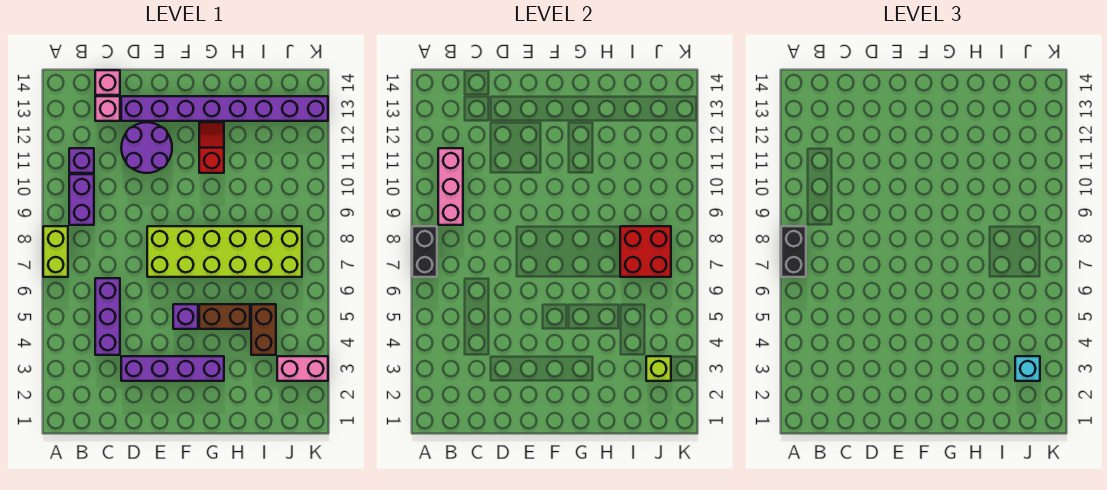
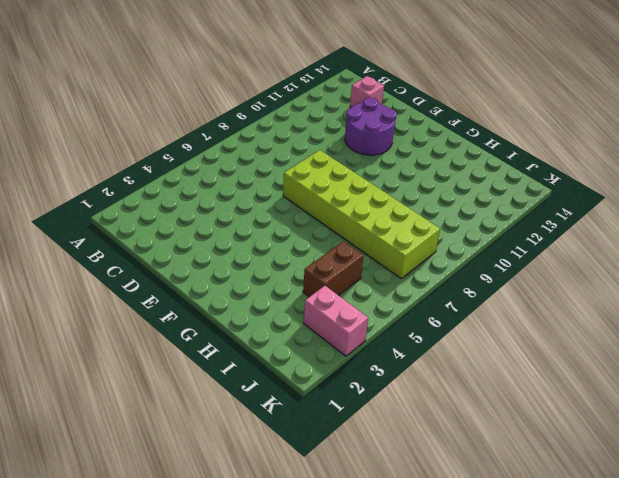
none -> lime 1x2 brick [43,226,68,277]
none -> purple 1x2 brick [69,174,94,225]
none -> purple 1x1 brick [69,148,94,173]

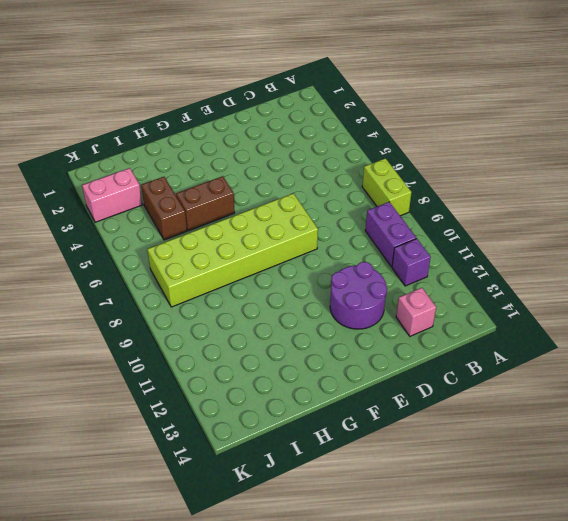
none -> purple 1x3 brick [95,278,120,355]
none -> pink 1x1 brick [95,70,120,95]
none -> purple 1x4 brick [121,356,224,381]

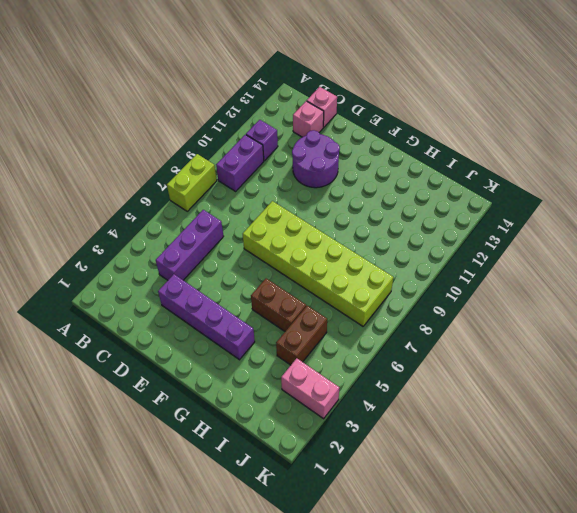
none -> purple 1x8 brick [121,96,328,121]
none -> purple 1x1 brick [173,304,198,329]
none -> red 1x2 slope [199,122,224,173]

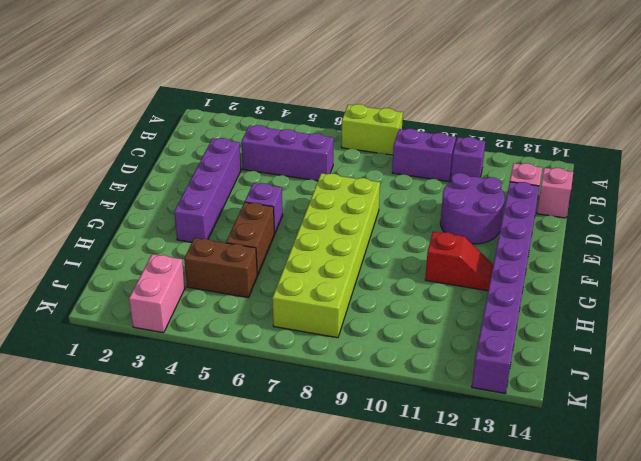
none -> black 1x2 brick [412,226,437,277]
none -> pink 1x3 brick [438,148,463,225]
none -> red 2x2 brick [620,226,671,277]

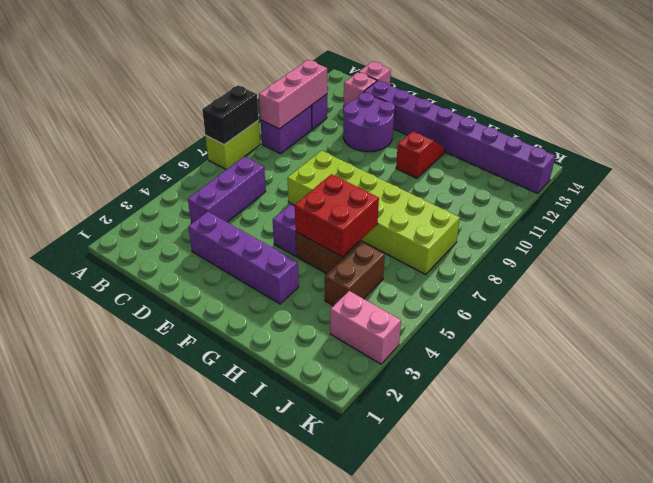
red 2x2 brick [295,174,379,257] -> red 2x2 brick moved to [620,226,671,277]
none -> lime 1x1 brick [646,356,671,381]
none -> black 1x2 brick [781,226,806,277]
none -> cyan 1x1 brick [1015,356,1040,381]

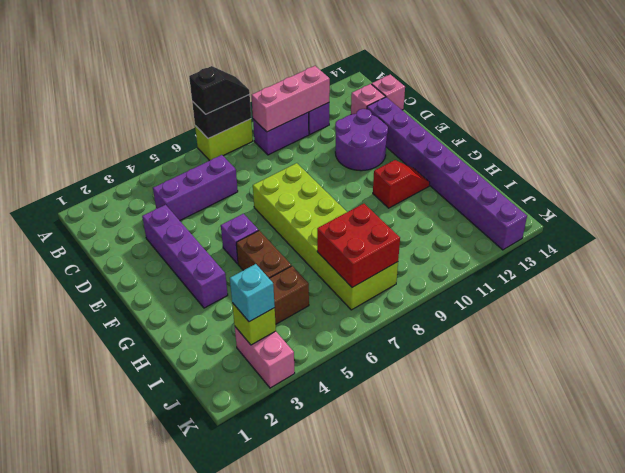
black 1x2 slope [189,66,250,114] -> black 1x2 brick [781,226,806,277]

